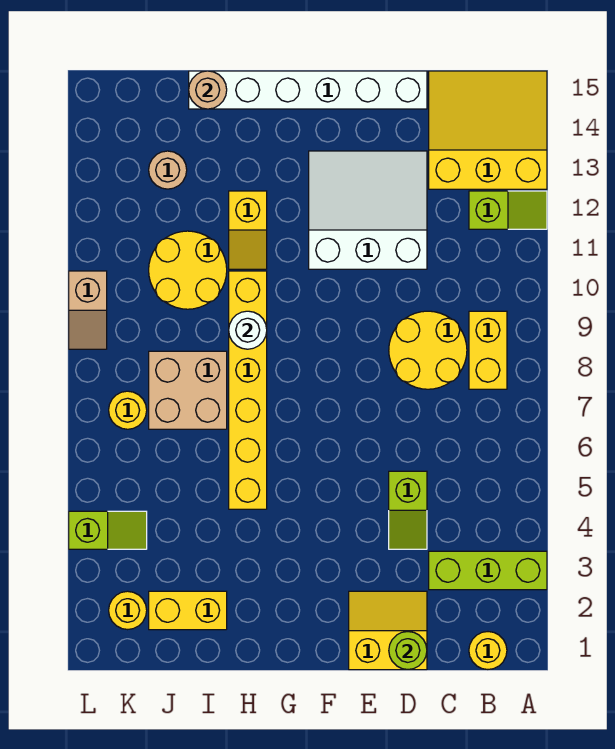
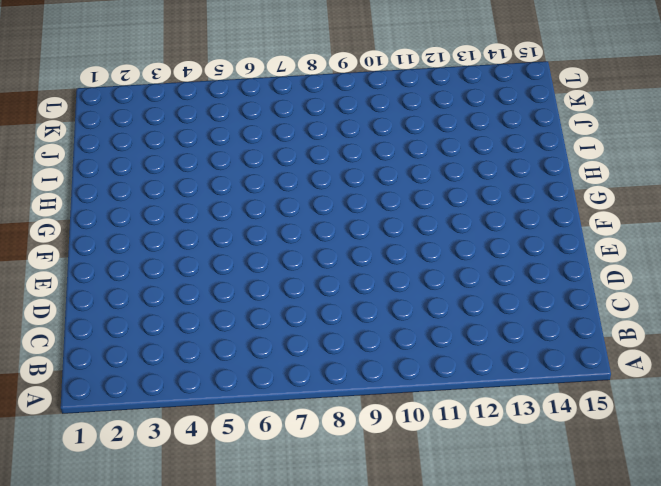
none -> lime 1x3 brick [429,551,547,590]
none -> lime 1x2 slope [469,191,547,229]
none -> yellow 3x3 slope [429,71,547,189]

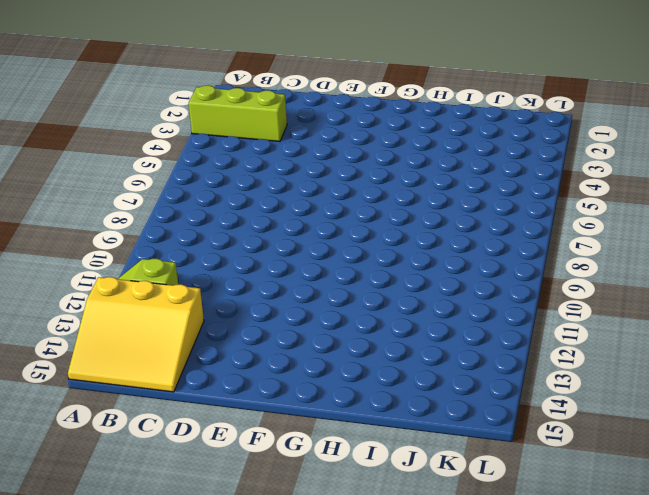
none -> yellow 1x1 round brick [469,632,507,670]
none -> yellow 1x2 brick [469,311,507,389]
none -> yellow 2x2 round brick [389,311,467,389]

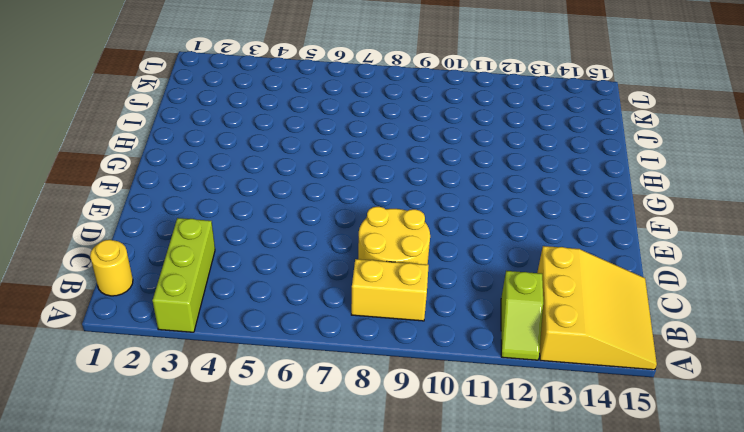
none -> yellow 2x2 slope [349,591,427,670]
none -> lime 1x2 slope [389,471,427,549]
none -> white 3x3 slope [309,151,427,269]

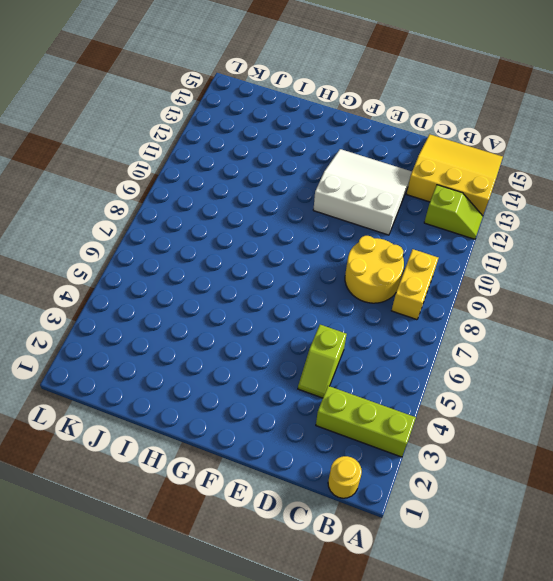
none -> yellow 2x2 slope [349,591,427,670]
none -> white 1x6 brick [189,71,427,109]
none -> yellow 1x6 brick [229,271,267,509]

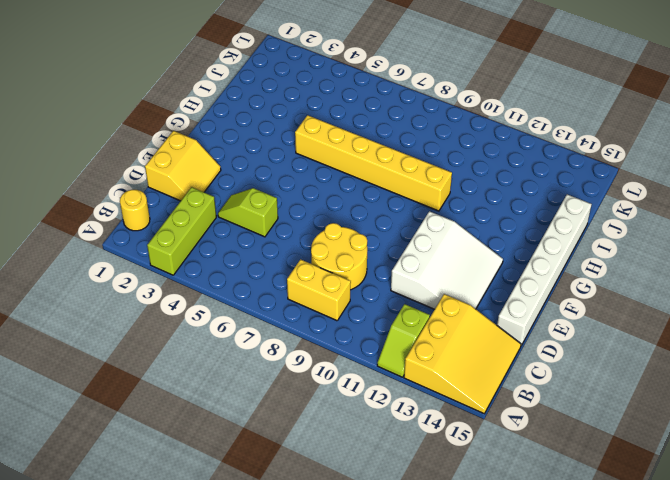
none -> yellow 1x2 slope [229,191,267,269]
none -> yellow 1x2 brick [149,591,227,630]
none -> tan 2x2 brick [149,351,227,429]

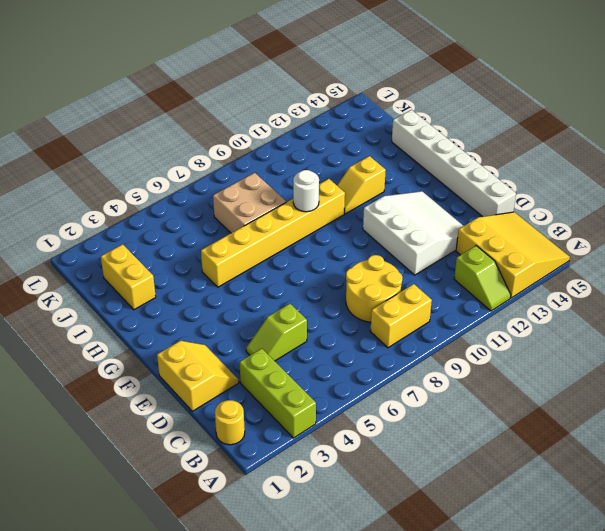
none -> yellow 2x2 round brick [149,231,227,309]
none -> tan 1x1 round brick [149,151,187,189]
none -> yellow 1x1 round brick [109,591,147,630]

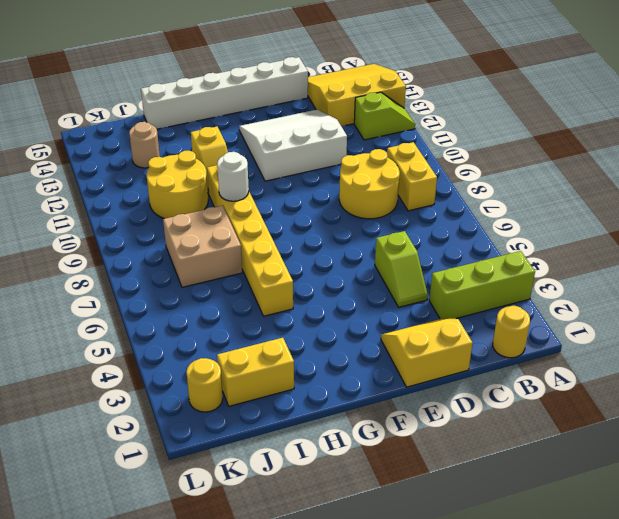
none -> lime 1x2 slope [69,511,147,549]
none -> yellow 1x1 round brick [109,391,147,429]
none -> tan 1x2 slope [69,271,107,349]

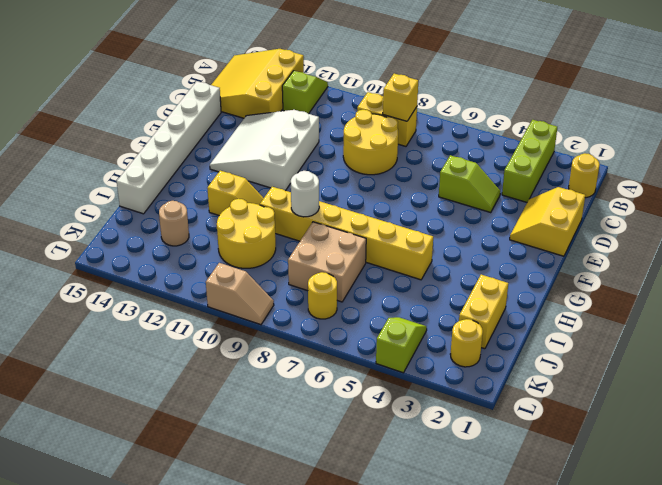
yellow 1x1 brick [383,74,418,121] -> none
none -> lime 1x1 round brick [389,632,427,670]
none -> tan 1x1 round brick [189,71,227,109]

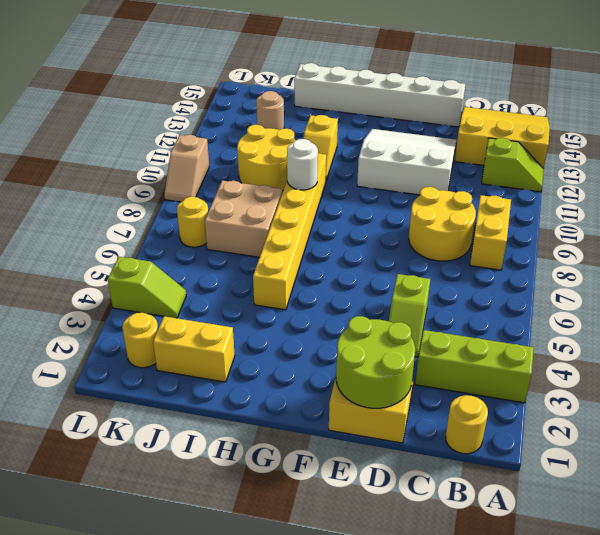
lime 2x2 round brick [336,316,415,408] -> lime 1x1 round brick [389,632,427,670]
none -> tan 1x1 round brick [189,71,227,109]

